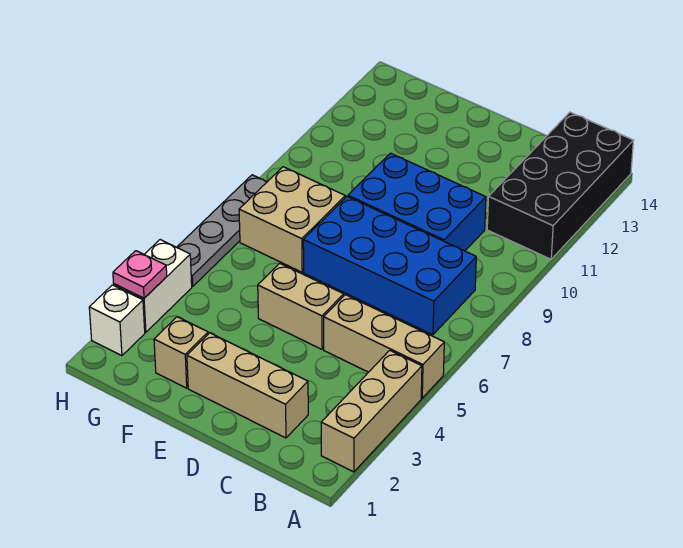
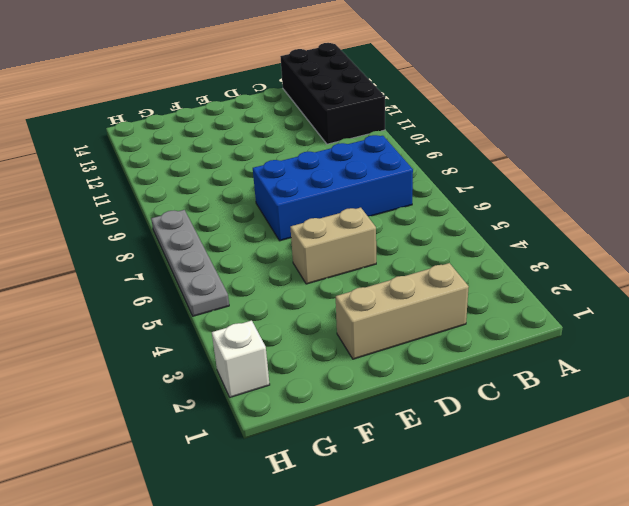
none -> tan 1x3 brick [321,350,422,472]
none -> tan 1x3 brick [324,295,444,398]
none -> blue 2x3 brick [348,153,486,251]

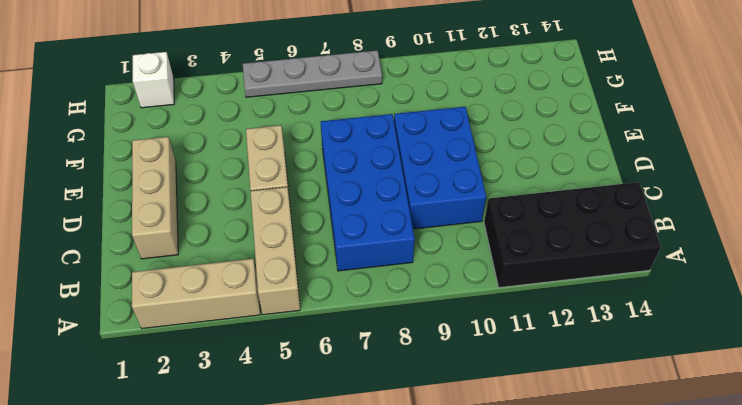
none -> tan 1x1 brick [154,317,208,388]
none -> tan 2x2 brick [239,167,345,272]
none -> white 1x2 brick [114,240,192,332]

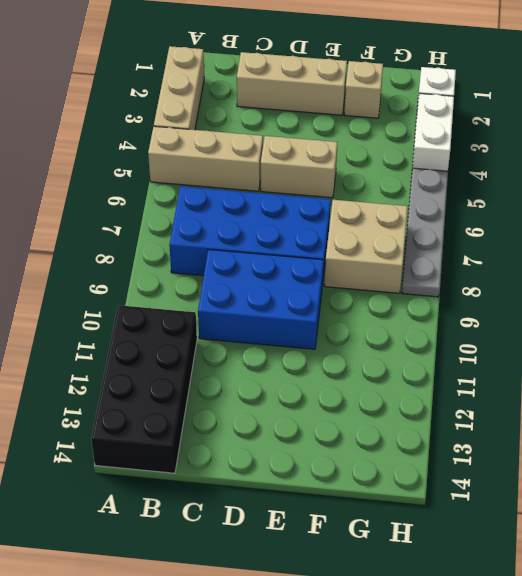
none -> pink 1x1 plate [113,251,167,298]

